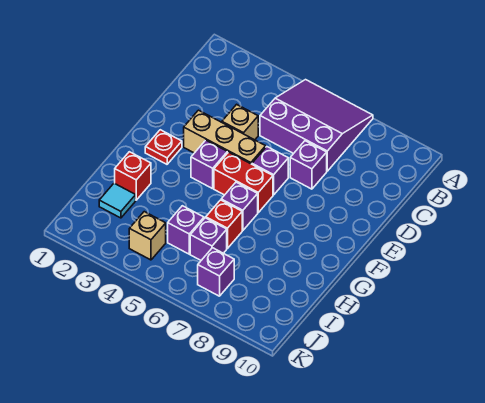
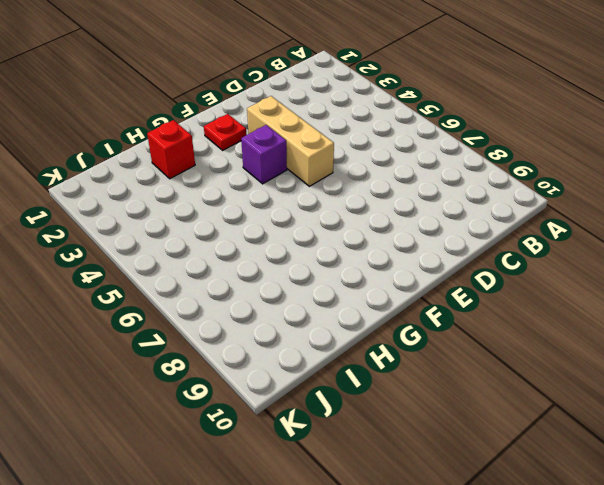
none -> purple 3x3 slope [260,80,373,171]
none -> tan 1x1 brick [222,104,258,140]
none -> purple 1x1 brick [290,141,327,189]

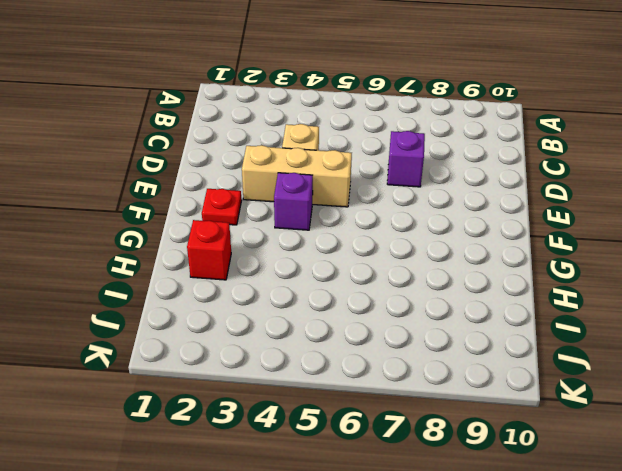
none -> purple 3x3 slope [260,80,373,171]
none -> purple 1x1 brick [252,147,288,195]
none -> red 1x2 brick [214,152,273,213]

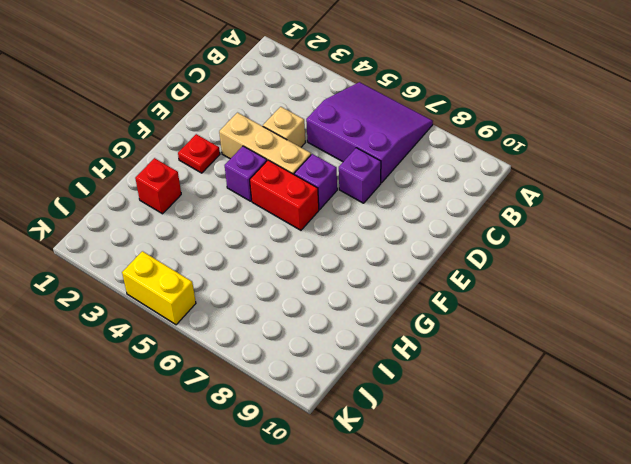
yellow 1x2 brick [122,251,196,325] -> none
none -> purple 1x1 brick [221,182,258,231]
none -> red 1x1 brick [206,200,242,248]
none -> cyan 1x1 tile [99,183,136,218]

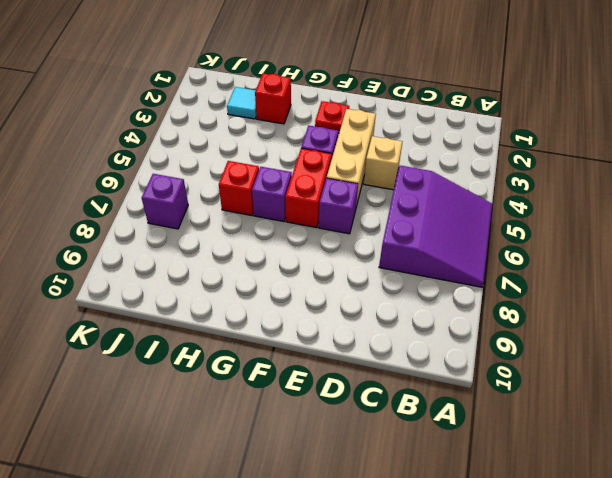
none -> purple 1x1 brick [290,141,327,189]
none -> purple 1x1 brick [168,206,204,254]
none -> purple 1x1 brick [190,218,227,260]

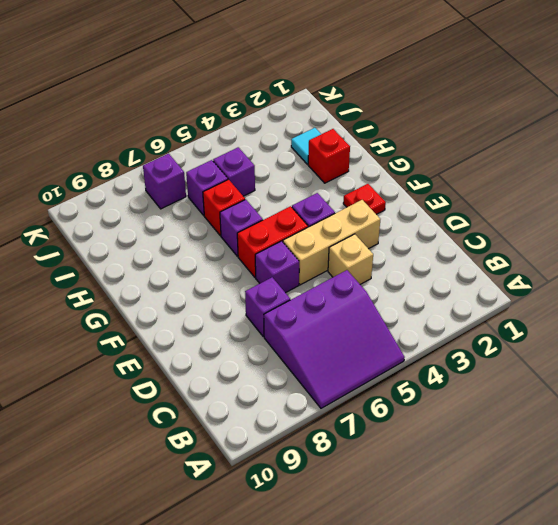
none -> tan 1x1 brick [129,212,166,260]

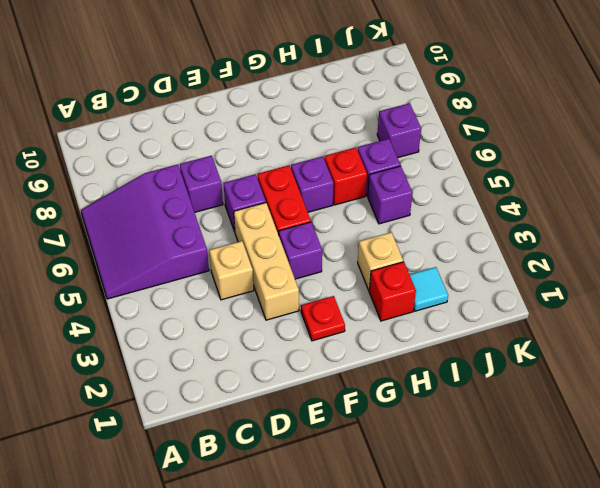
tan 1x1 brick [358,232,403,291] -> tan 1x1 brick moved to [129,212,166,260]

